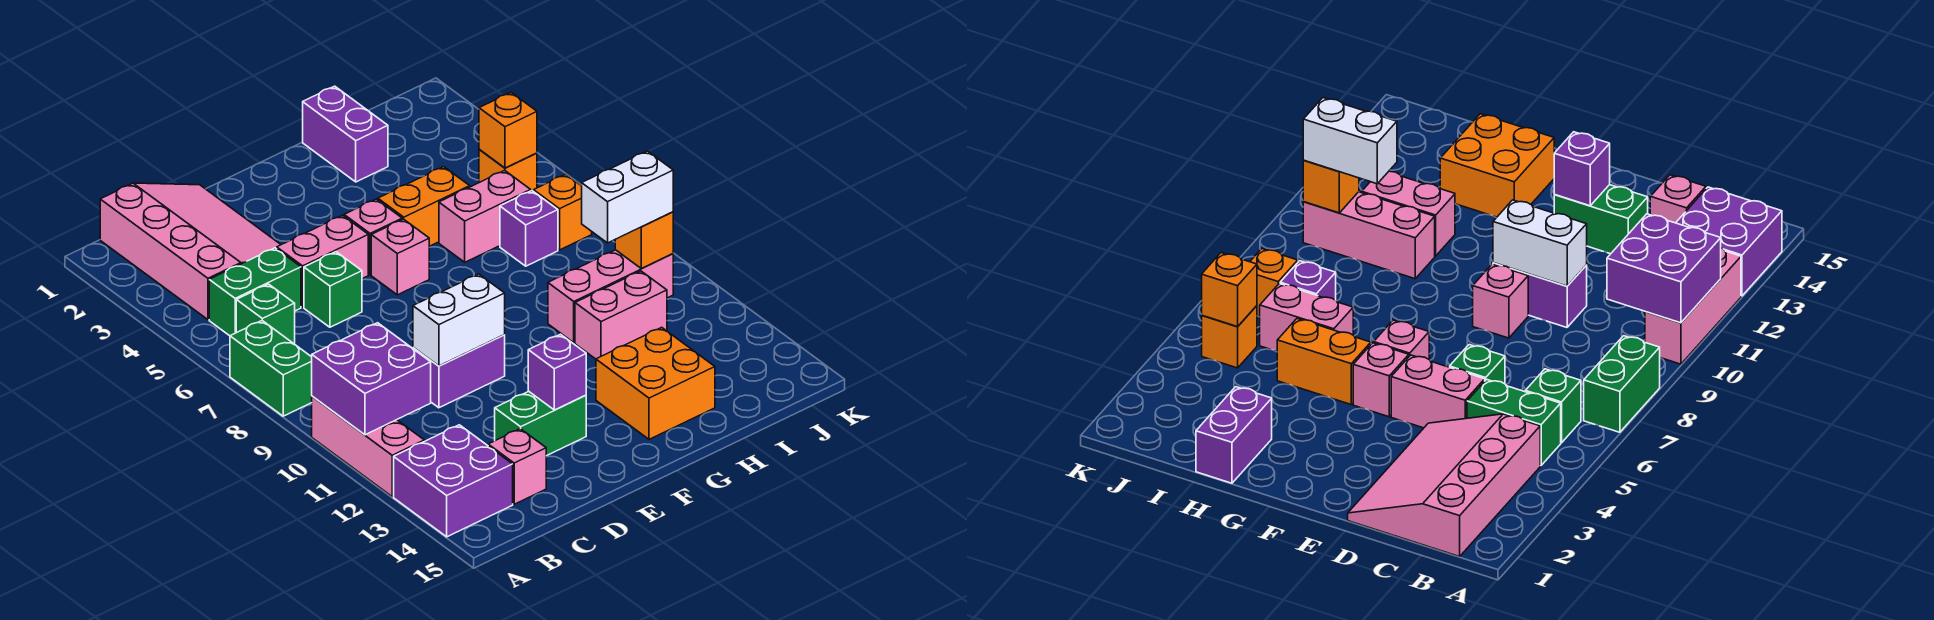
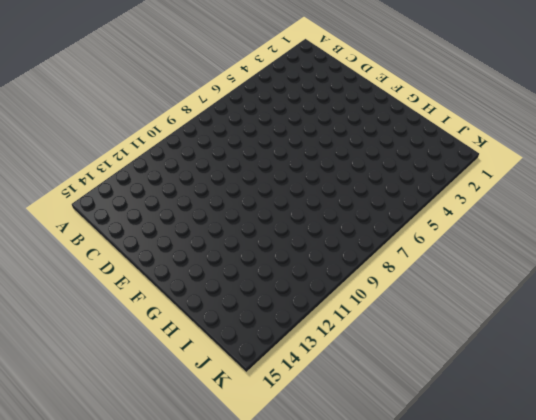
none -> green 1x2 brick [230,321,312,416]
none -> pink 1x3 brick [312,396,424,497]
none -> purple 2x2 brick [394,425,513,537]

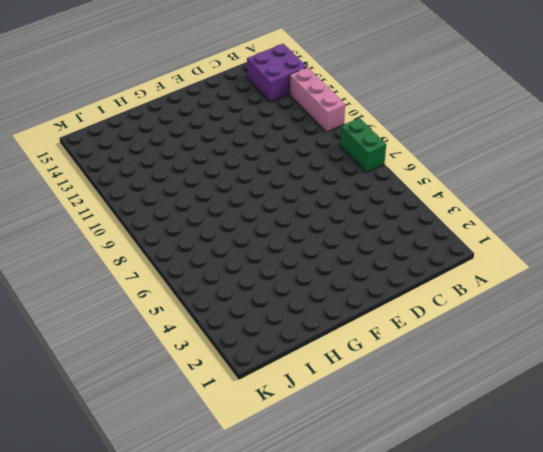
none -> pink 3x4 slope [100,183,281,320]
none -> green 1x2 brick [209,248,301,336]
none -> green 1x1 brick [236,284,295,344]

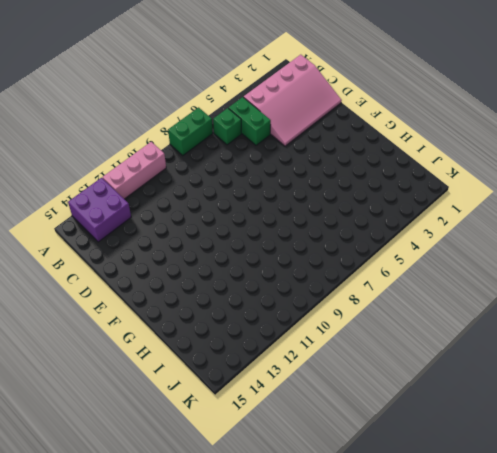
none -> pink 1x1 brick [488,429,546,504]
none -> pink 1x2 brick [277,215,368,307]
none -> green 1x1 brick [304,252,362,327]

